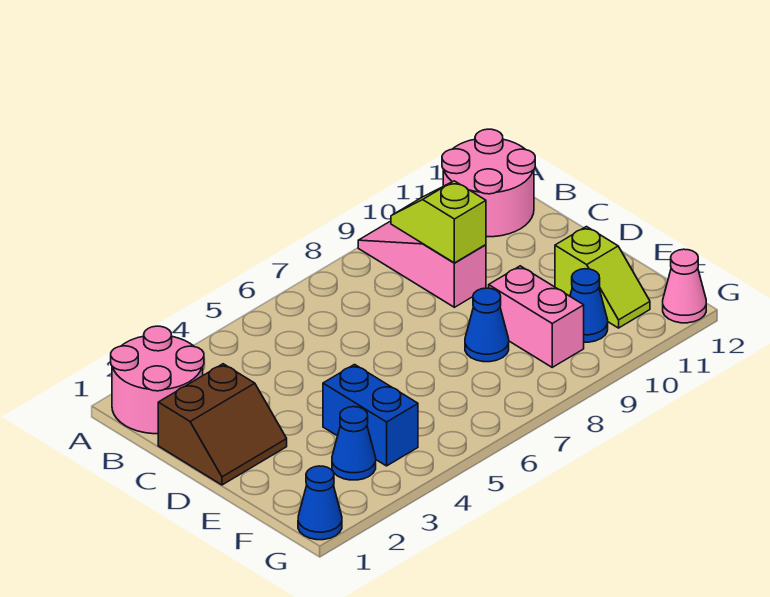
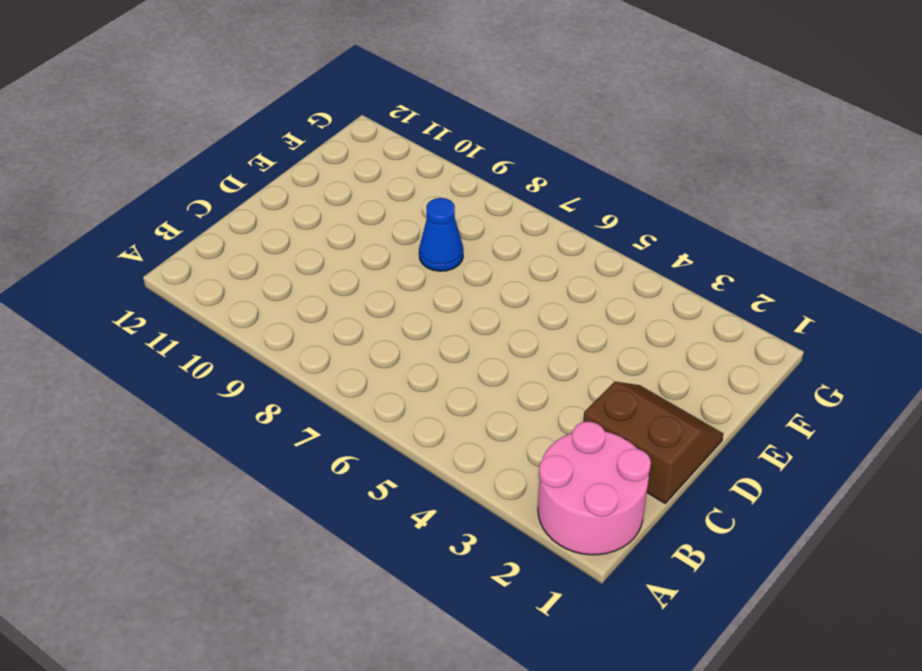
none -> pink 1x3 slope [358,222,486,307]
none -> pink 2x2 round brick [442,129,535,237]
none -> blue 1x2 brick [323,365,418,466]

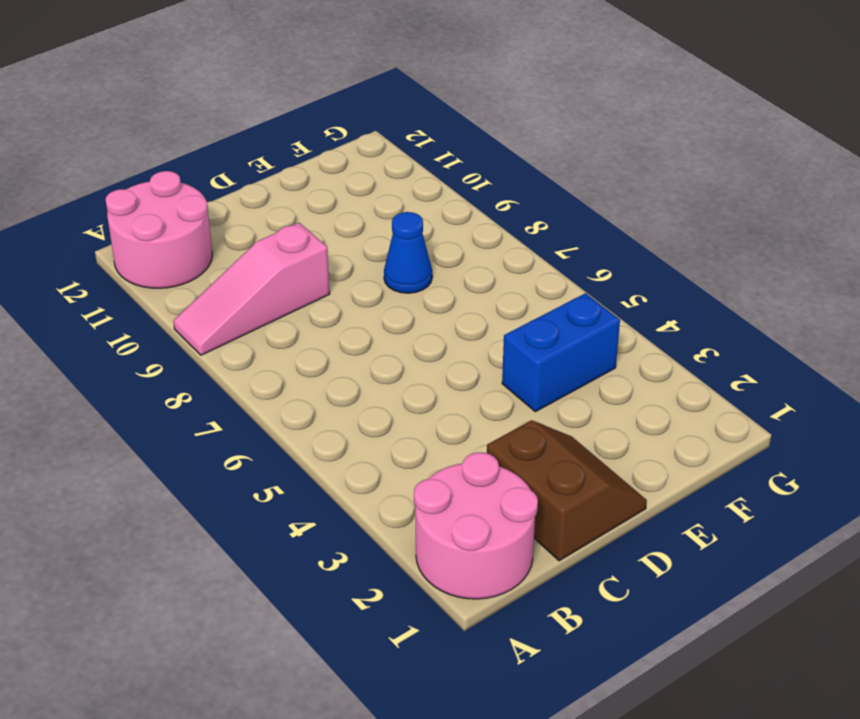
none -> pink 1x2 brick [489,266,584,367]
none -> lime 1x2 slope [555,227,650,328]
none -> blue 1x1 cone [332,407,376,480]

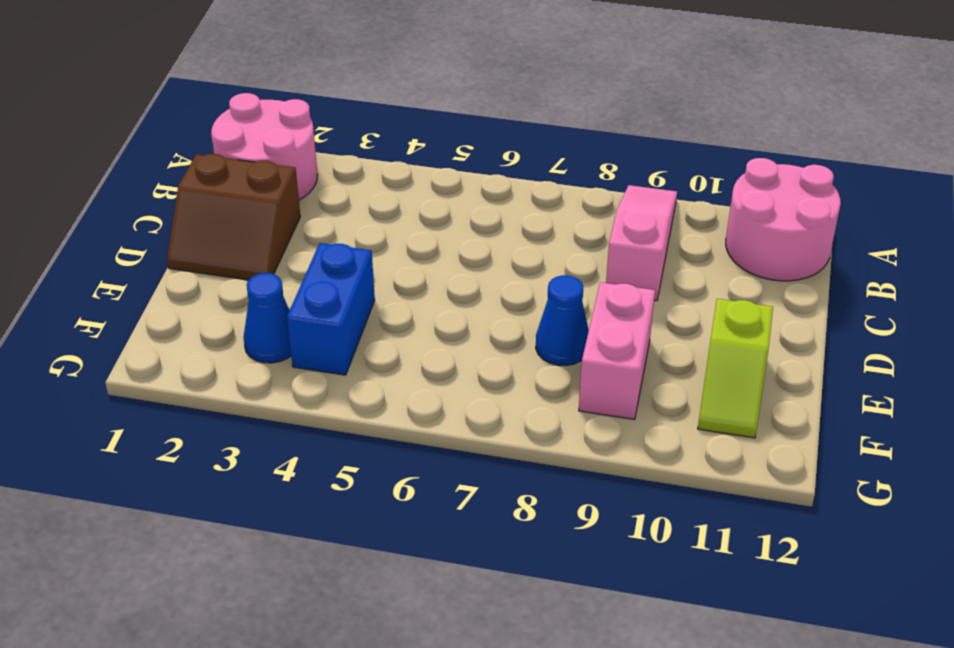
none -> blue 1x1 cone [570,269,608,342]
none -> blue 1x1 cone [298,466,342,540]
none -> pink 1x1 cone [663,249,706,323]

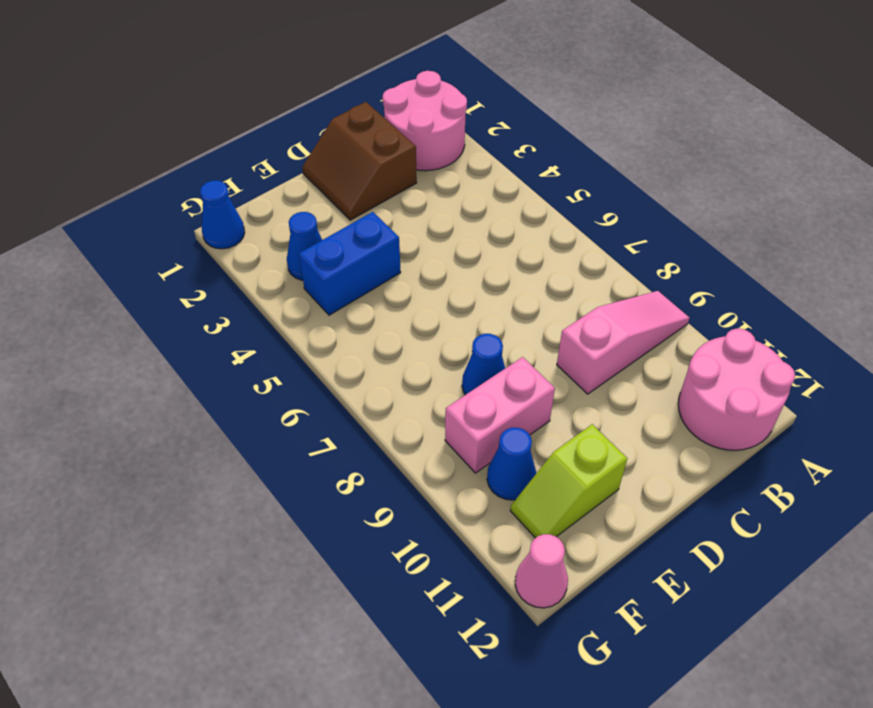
none -> lime 1x2 slope [391,181,486,263]

